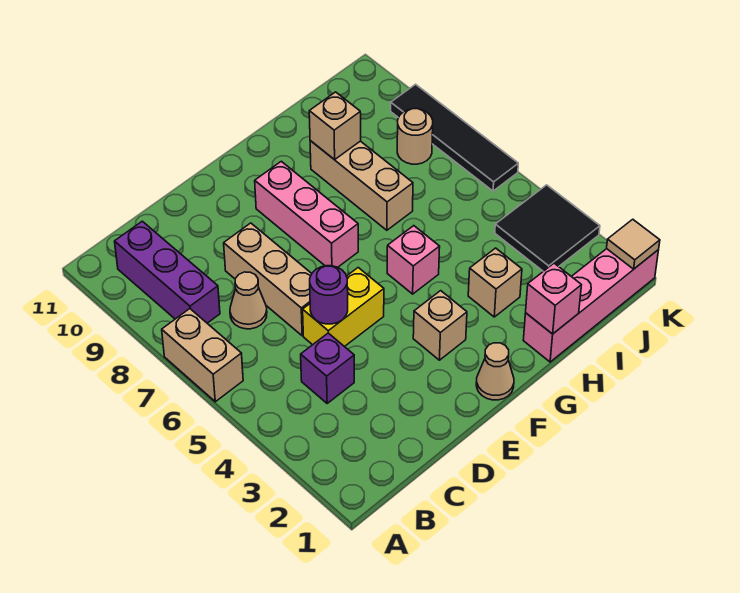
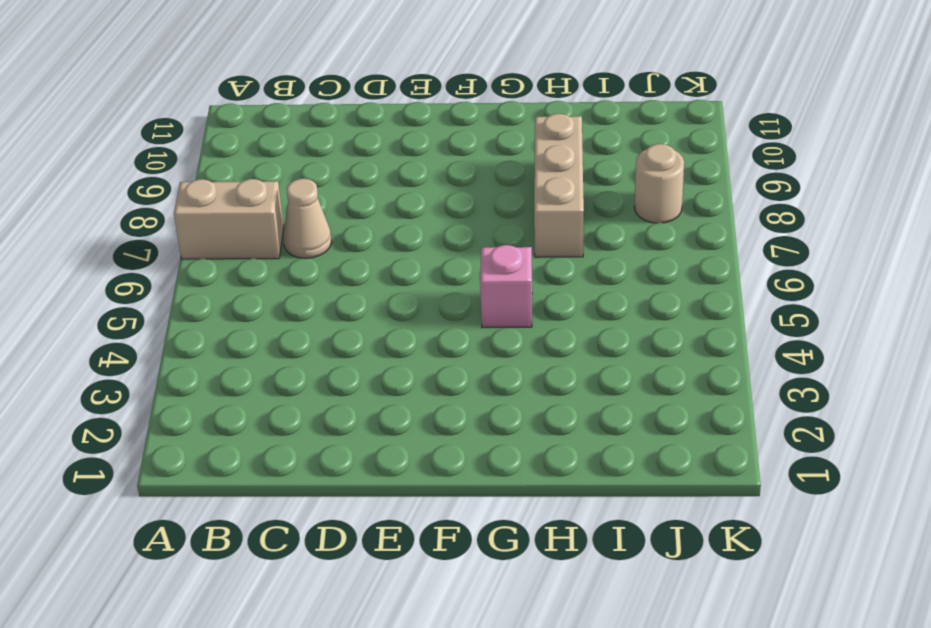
tan 1x2 brick [174,179,284,259] -> tan 1x2 brick turned to [162,309,243,402]
none -> purple 1x3 brick [115,221,220,323]
none -> purple 1x1 brick [301,333,354,403]
none -> yellow 1x2 brick [303,268,384,347]

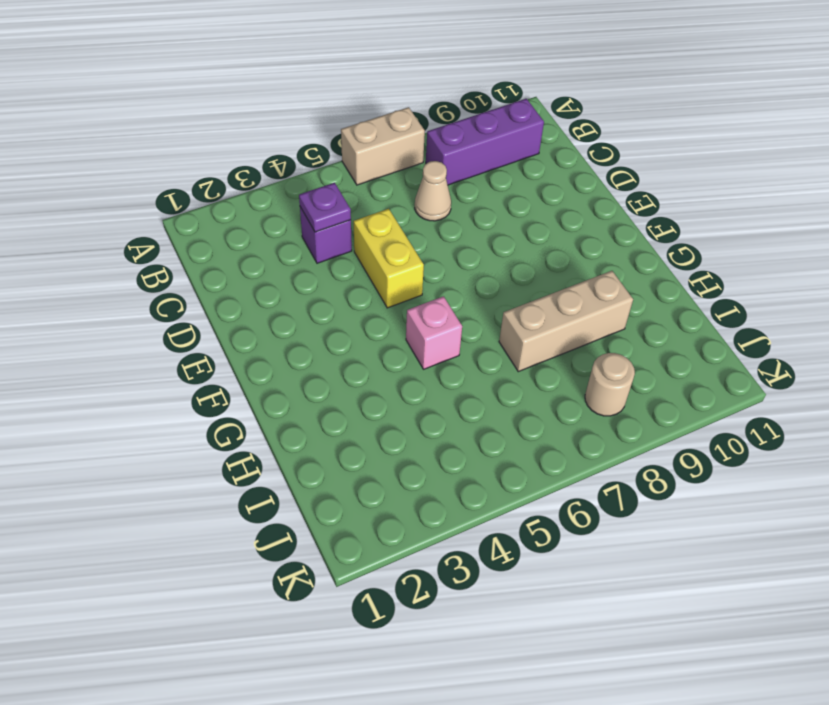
purple 1x1 plate [299,183,351,232] -> none
none -> tan 1x3 brick [224,223,312,336]
none -> tan 1x1 cone [476,343,514,400]
none -> tan 1x1 brick [413,291,467,360]

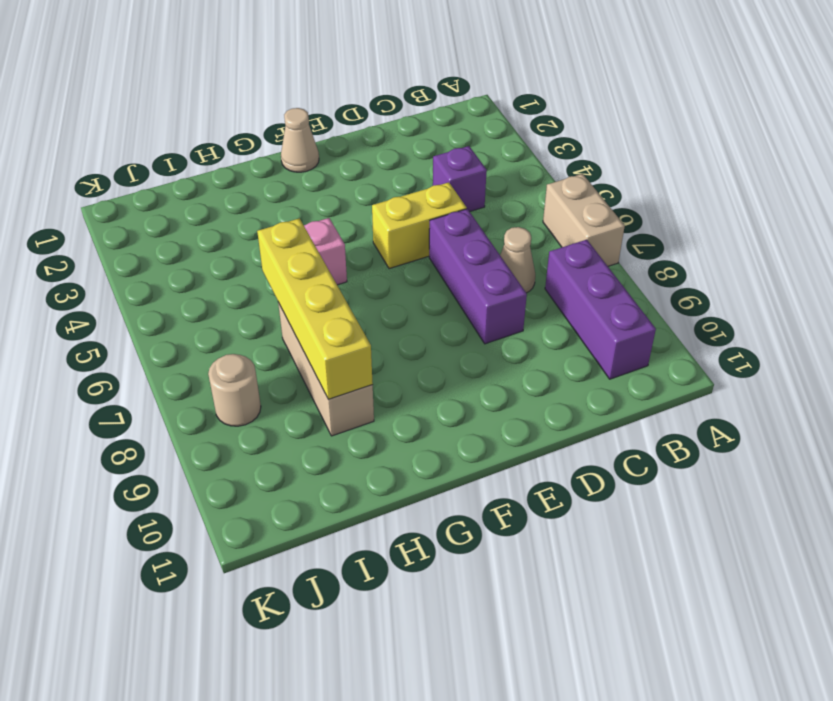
purple 1x3 brick [429,209,527,344] -> tan 1x3 brick [224,223,312,336]
yellow 1x4 brick [257,218,373,399] -> tan 1x1 brick [309,92,361,160]
none -> tan 1x1 brick [413,291,467,360]
none -> pink 1x3 brick [255,161,358,267]
none -> pink 1x4 brick [523,249,659,362]

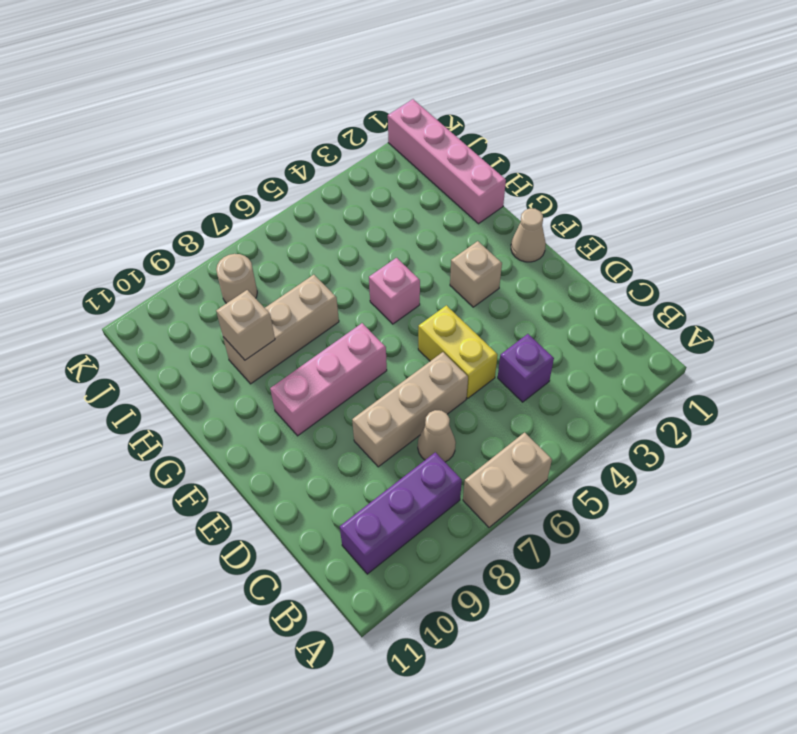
none -> tan 1x1 brick [468,248,522,317]
none -> black 2x2 tile [495,185,600,271]
none -> black 1x4 tile [391,84,518,191]

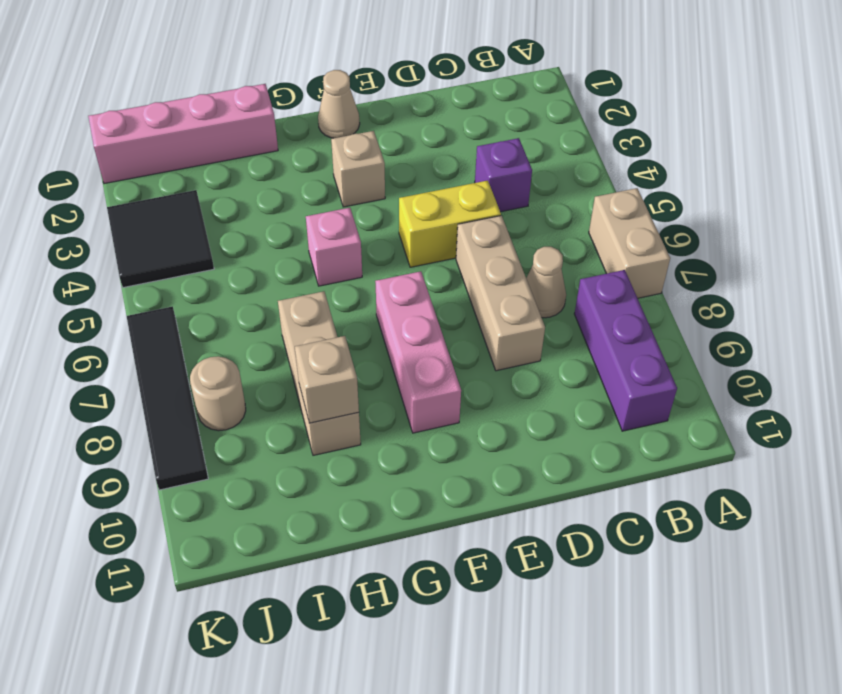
none -> tan 1x1 brick [468,248,522,317]
none -> purple 1x1 round brick [310,266,348,324]
none -> pink 1x1 brick [526,263,581,334]

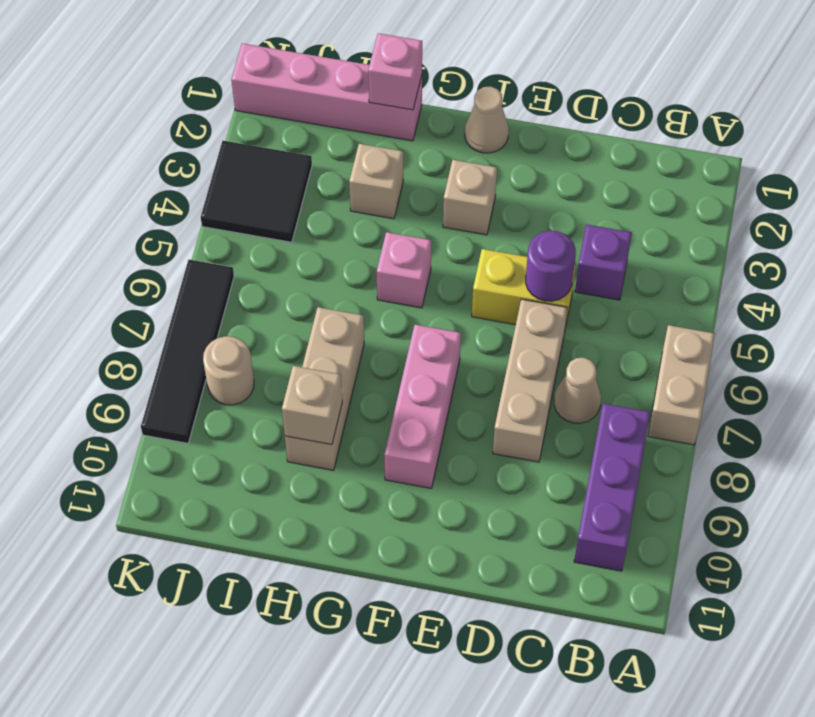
none -> tan 1x1 tile [607,219,660,269]

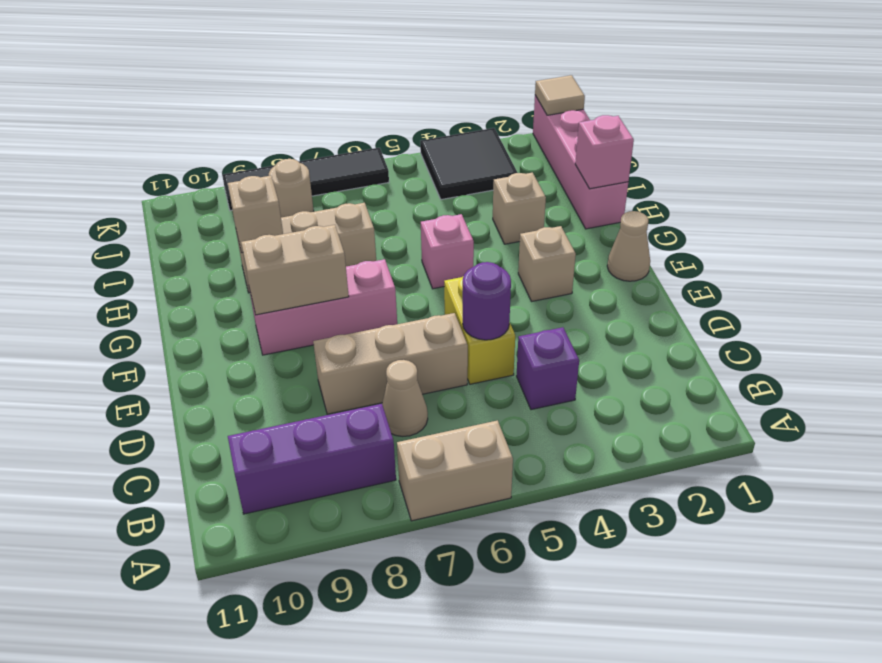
tan 1x2 brick [241,225,349,315] -> none

